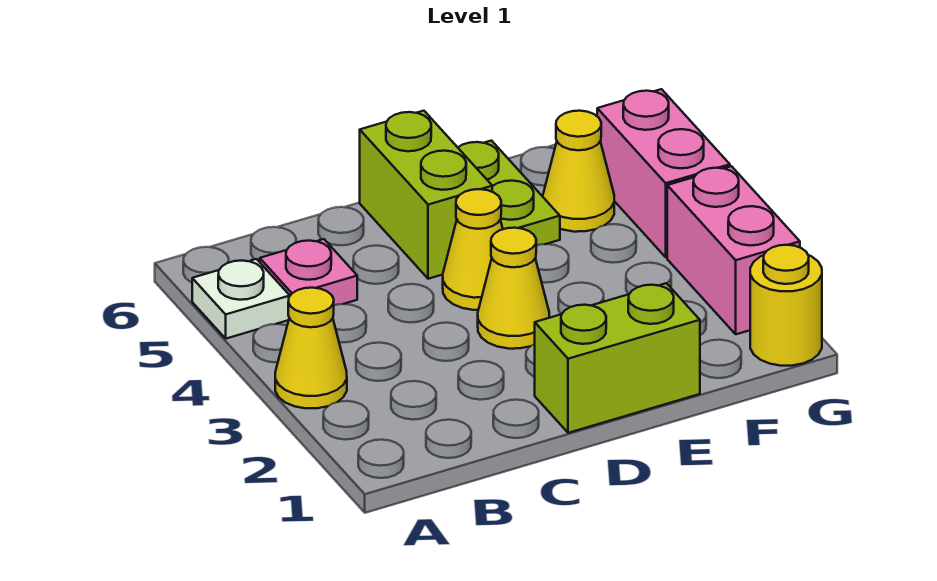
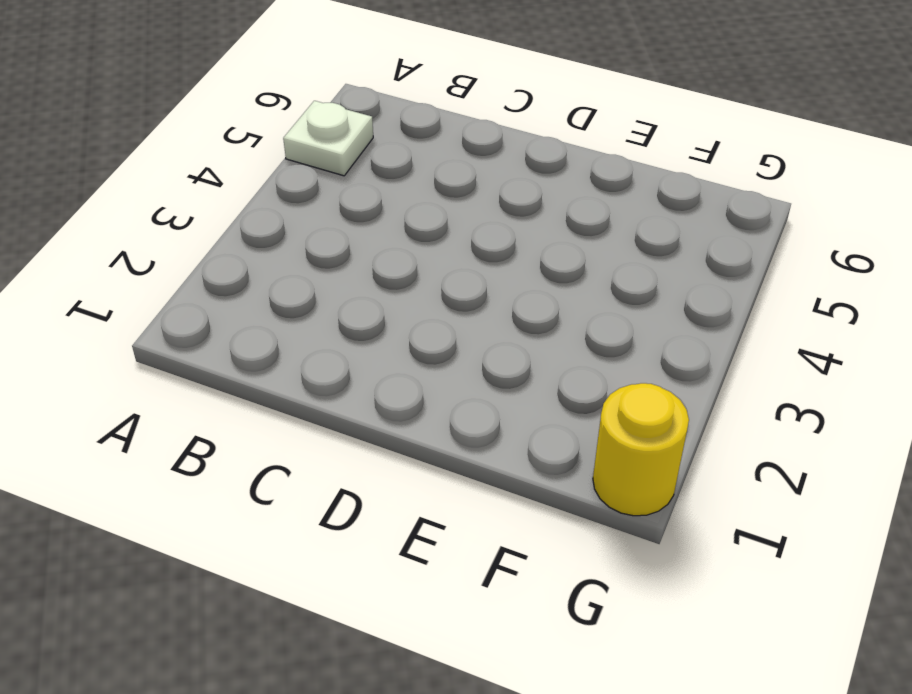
none -> yellow 1x1 cone [275,288,347,408]
none -> pink 1x1 plate [260,239,357,305]
none -> lime 1x2 brick [535,283,700,433]

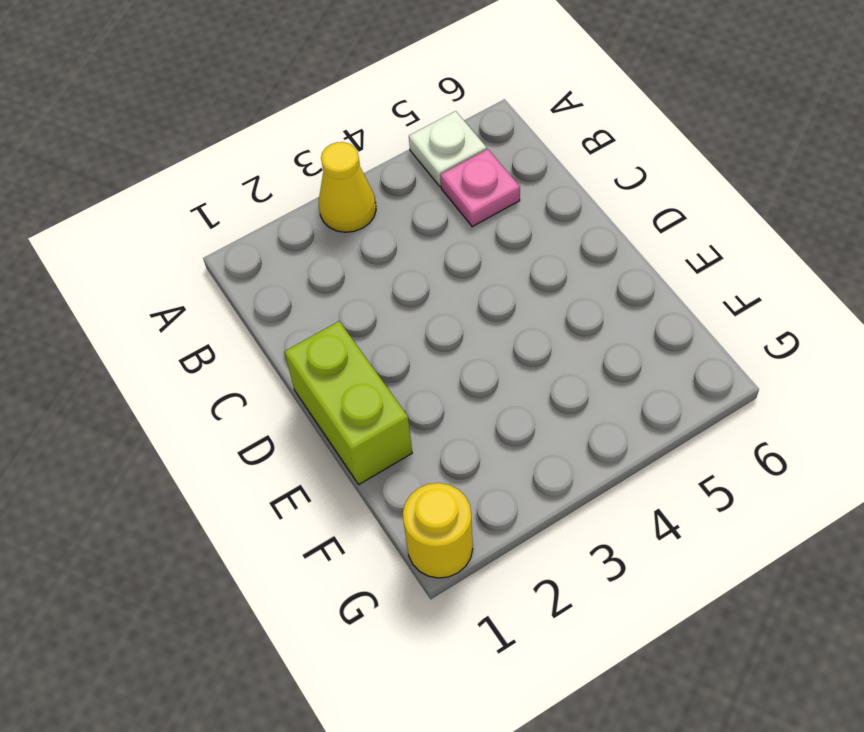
none -> yellow 1x1 cone [478,228,549,349]
none -> yellow 1x1 cone [443,189,503,310]
none -> lime 1x2 brick [360,111,492,279]

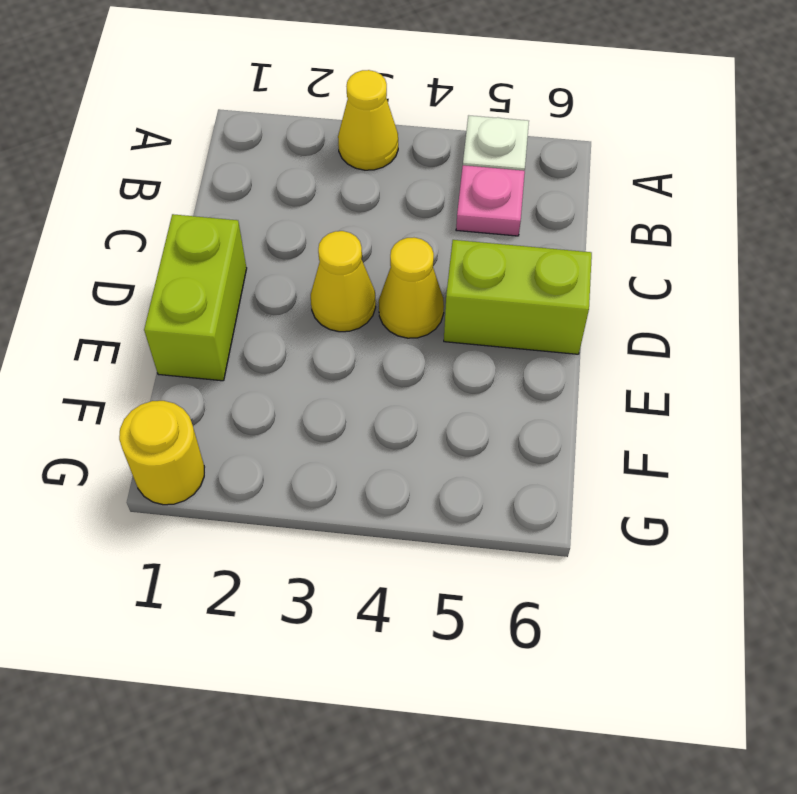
none -> lime 1x2 plate [458,141,560,246]
none -> yellow 1x1 cone [543,111,614,232]
none -> pink 1x2 brick [667,166,800,334]

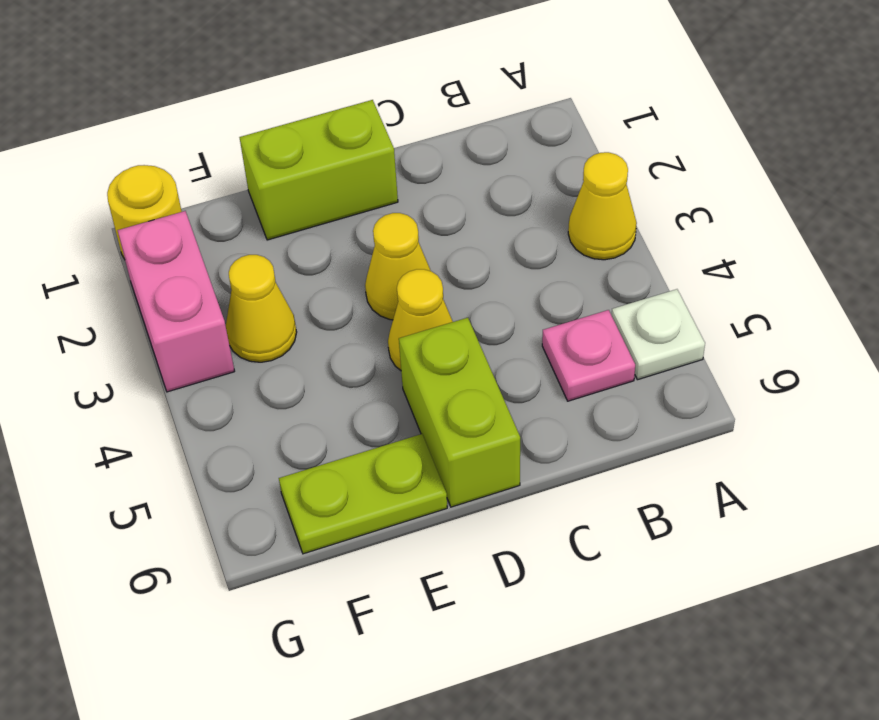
lime 1x2 plate [279,434,447,554] -> lime 1x2 plate turned to [458,141,560,246]
yellow 1x1 cone [226,255,297,362] -> yellow 1x1 cone moved to [543,111,614,232]
none -> pink 1x2 brick [597,89,730,257]

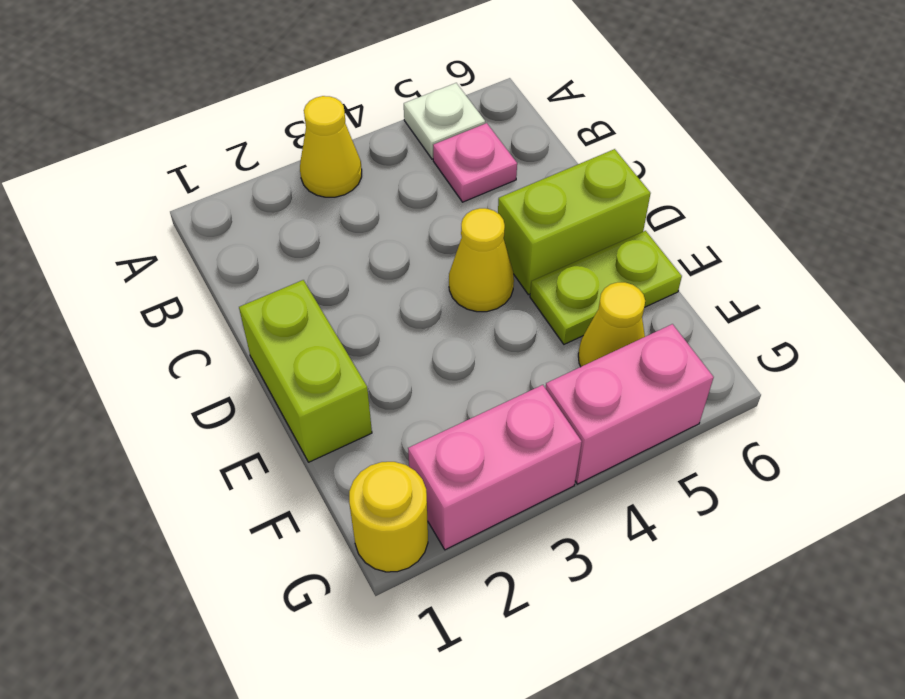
none -> yellow 1x1 cone [478,228,549,349]

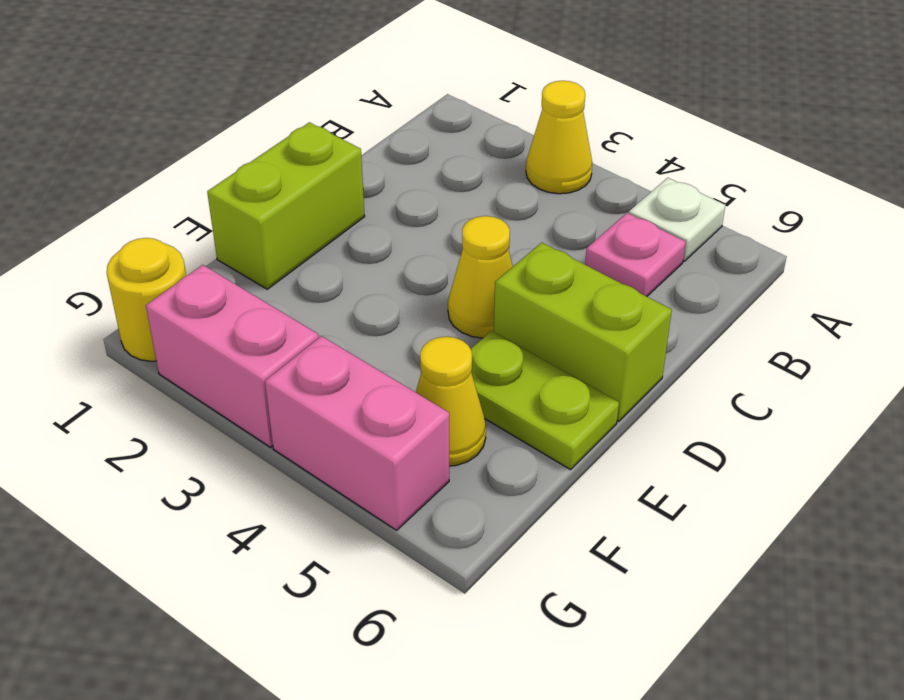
none -> yellow 1x1 cone [478,228,549,349]

